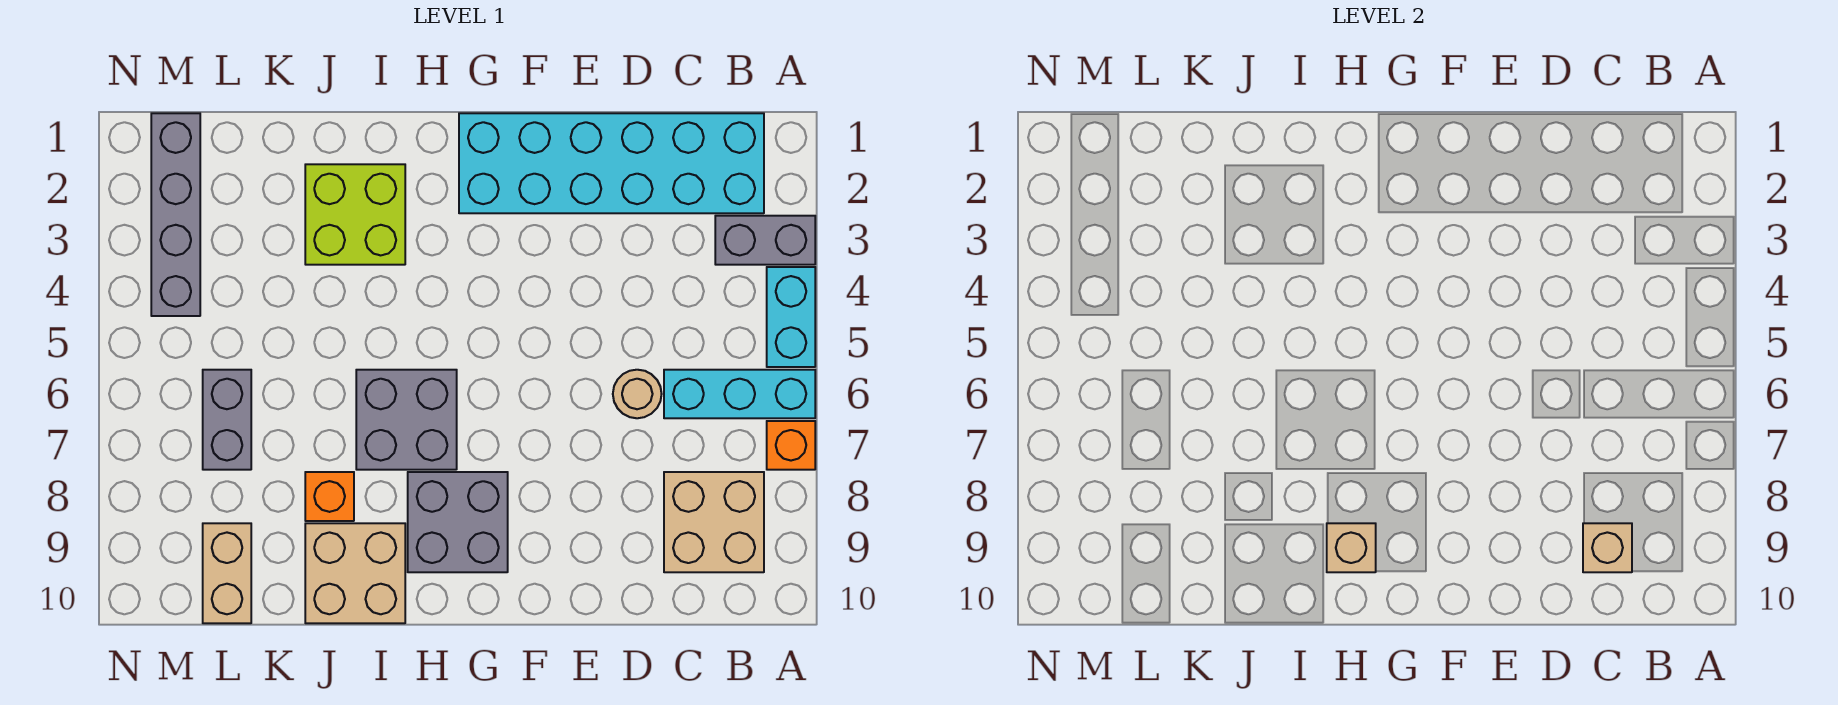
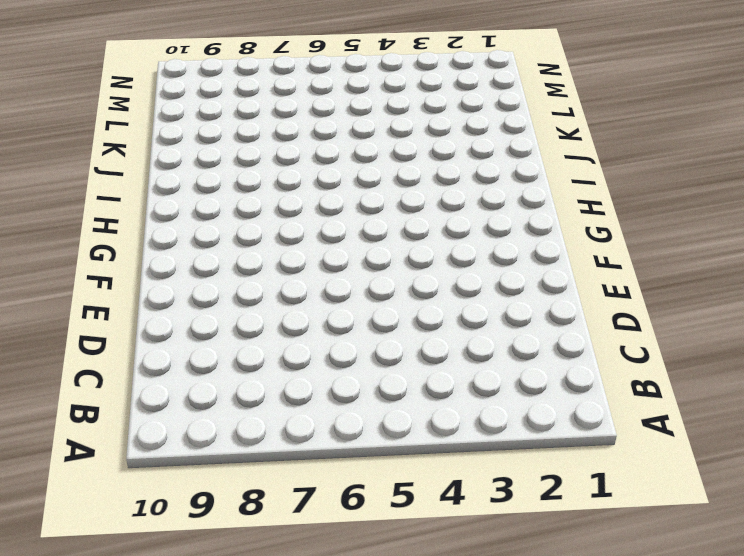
none -> grey 1x2 brick [715,216,815,265]
none -> cyan 1x2 brick [767,267,815,367]
none -> cyan 1x3 brick [664,370,815,418]

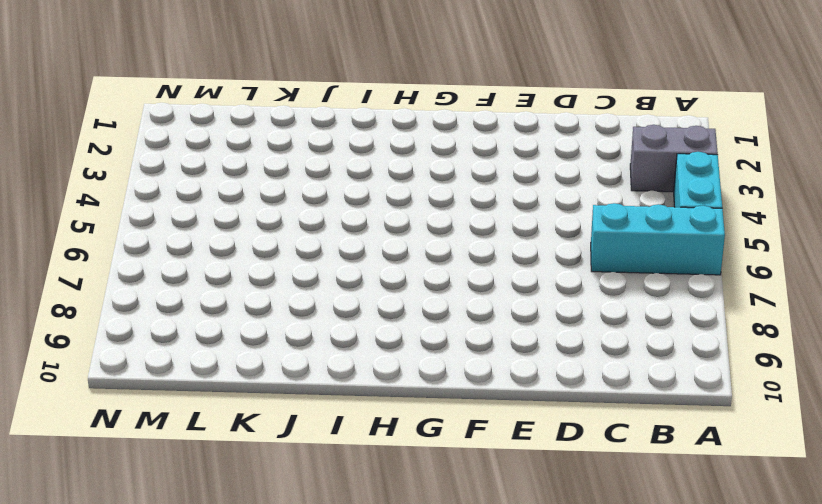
none -> orange 1x1 brick [767,421,815,470]
none -> cyan 2x6 brick [459,113,764,213]
none -> tan 2x2 brick [664,472,764,572]

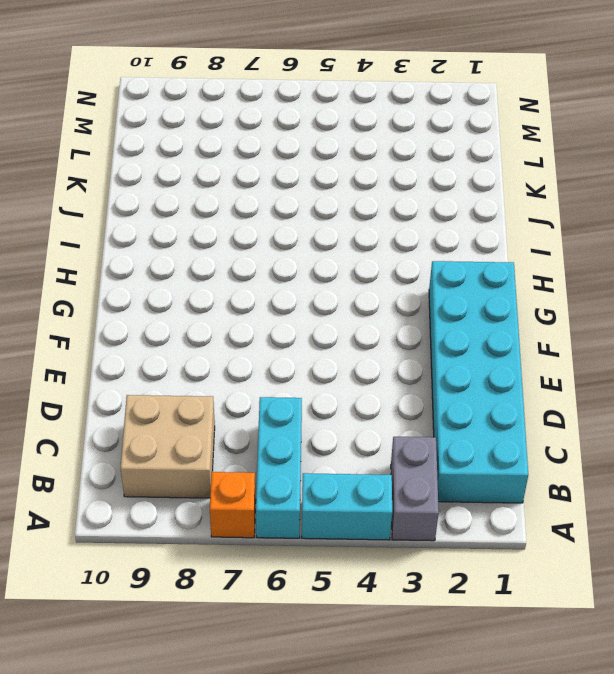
none -> tan 1x1 round brick [613,370,662,418]
none -> grey 2x2 brick [408,472,508,572]
none -> grey 2x2 brick [356,370,457,470]

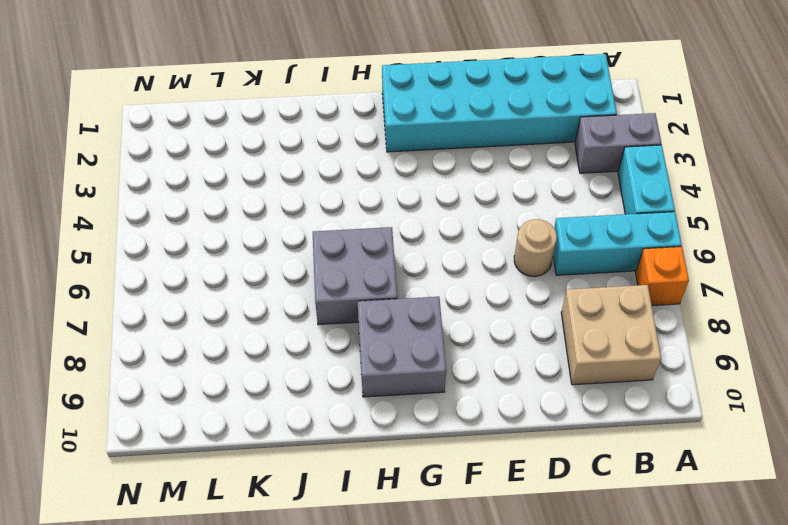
none -> lime 2x2 brick [305,164,405,265]
none -> tan 2x2 brick [305,523,405,623]
none -> orange 1x1 brick [305,472,354,521]

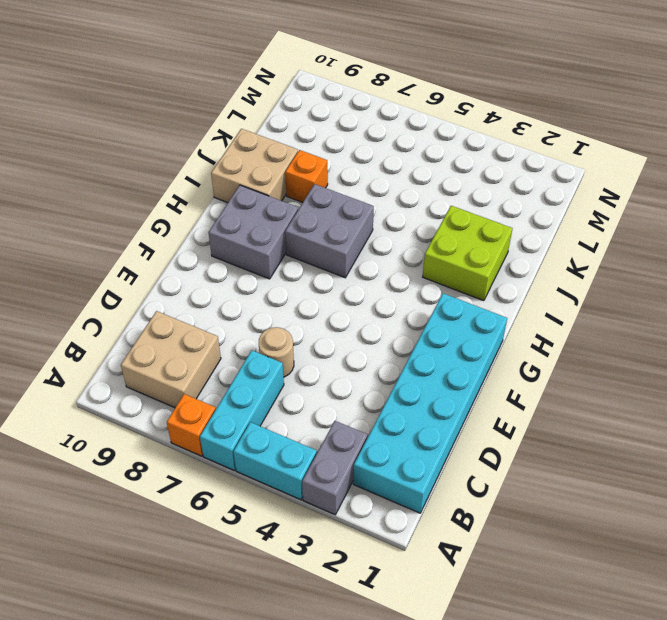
none -> grey 1x2 brick [203,370,251,470]
none -> tan 1x2 brick [203,523,251,623]
none -> grey 1x4 brick [151,113,200,316]

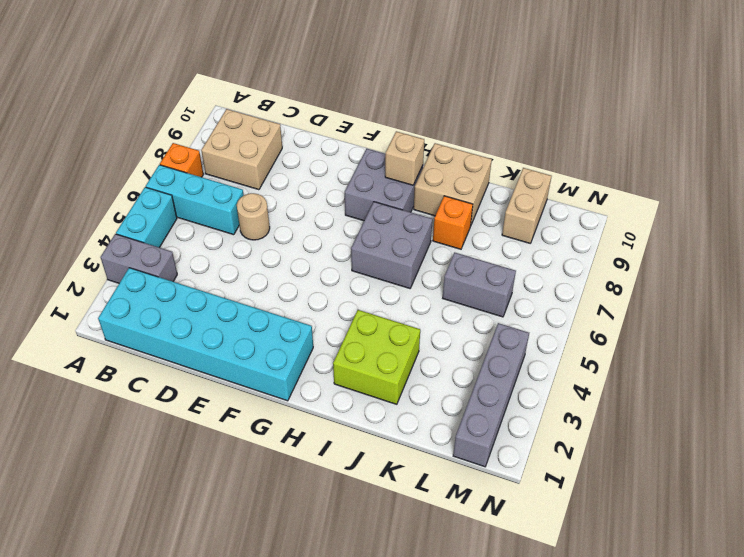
grey 1x2 brick [443,252,516,317] -> grey 1x2 brick turned to [203,370,251,470]
none -> tan 1x1 brick [1583,523,1632,572]

